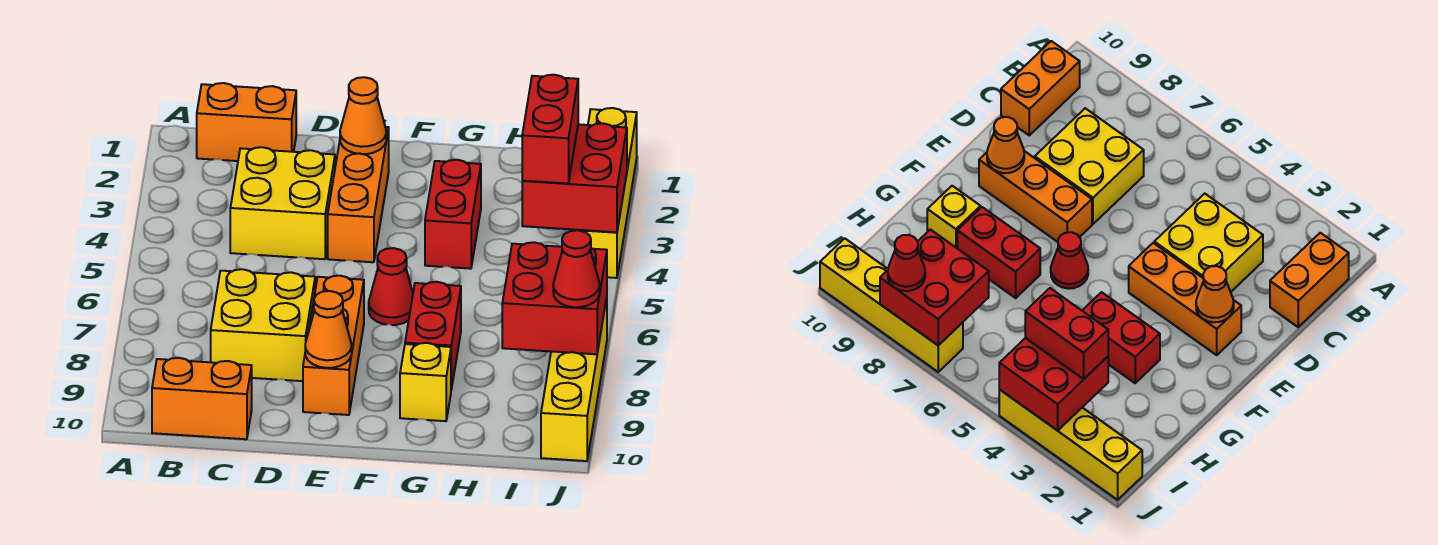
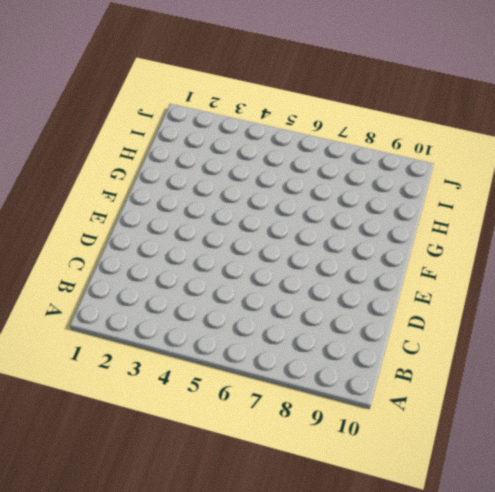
none -> orange 1x2 brick [197,83,296,161]
none -> orange 1x2 brick [152,358,252,439]
none -> yellow 2x2 brick [230,147,335,259]

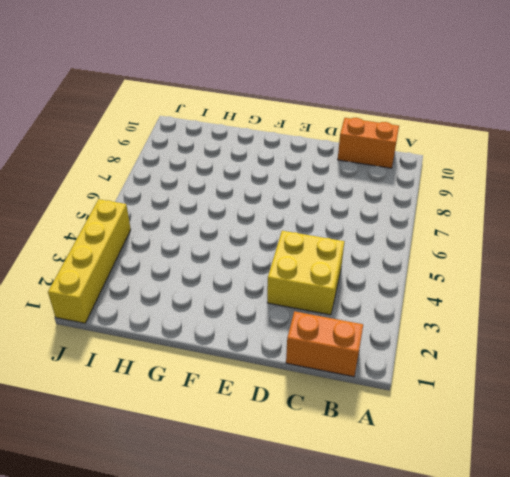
none -> yellow 2x2 brick [211,269,315,381]
none -> orange 1x3 brick [328,127,389,262]
none -> orange 1x3 brick [303,276,364,415]

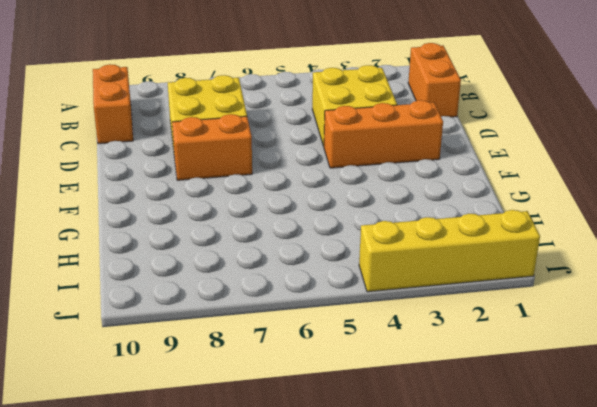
orange 1x2 brick [172,114,252,180] -> orange 1x3 brick [303,276,364,415]
none -> red 1x1 cone [369,248,413,325]
none -> red 1x2 brick [425,160,481,269]
none -> red 1x2 brick [405,282,461,390]

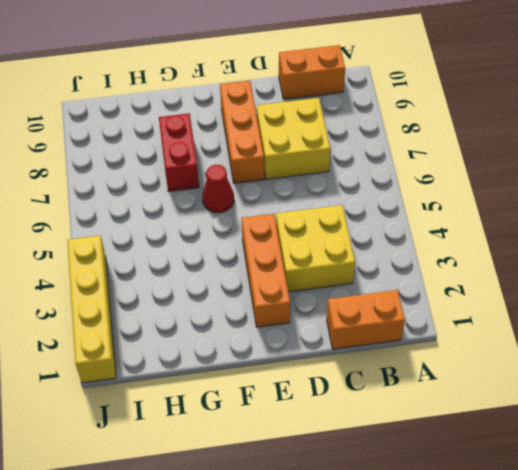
none -> red 1x2 brick [425,160,481,269]
none -> yellow 1x1 brick [400,343,451,421]
none -> yellow 1x4 brick [541,298,607,461]

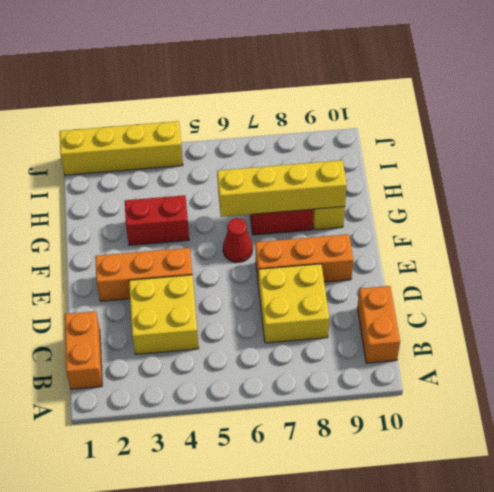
yellow 1x4 brick [217,160,347,217] -> yellow 1x4 brick moved to [541,298,607,461]
none -> orange 1x1 cone [340,77,386,154]
none -> orange 1x1 cone [305,291,352,368]
none -> red 2x2 brick [522,123,627,232]

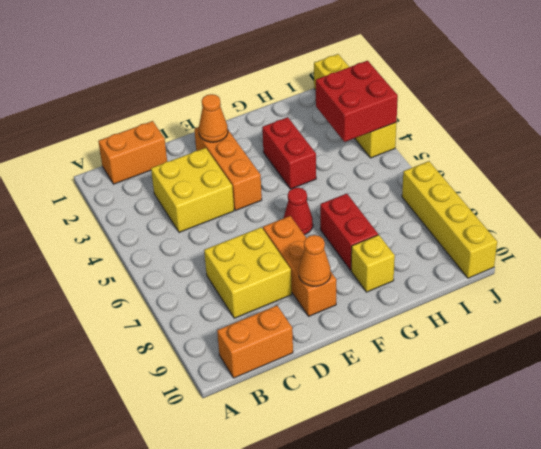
none -> red 2x2 brick [502,242,607,354]
none -> red 1x2 brick [522,75,578,183]
none -> red 1x1 cone [553,230,600,307]

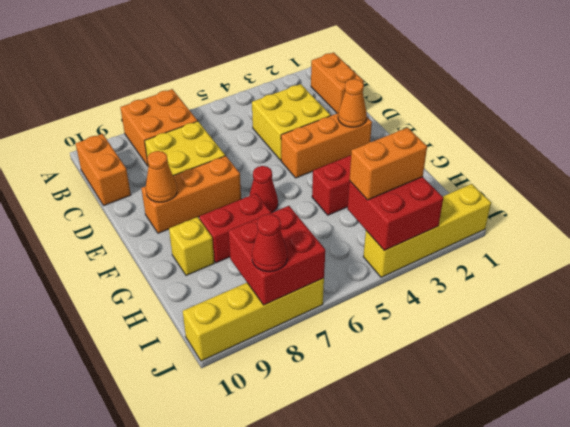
orange 2x2 brick [120,89,197,166] -> none
orange 1x2 brick [349,128,427,200] -> red 1x2 brick [522,75,578,183]

